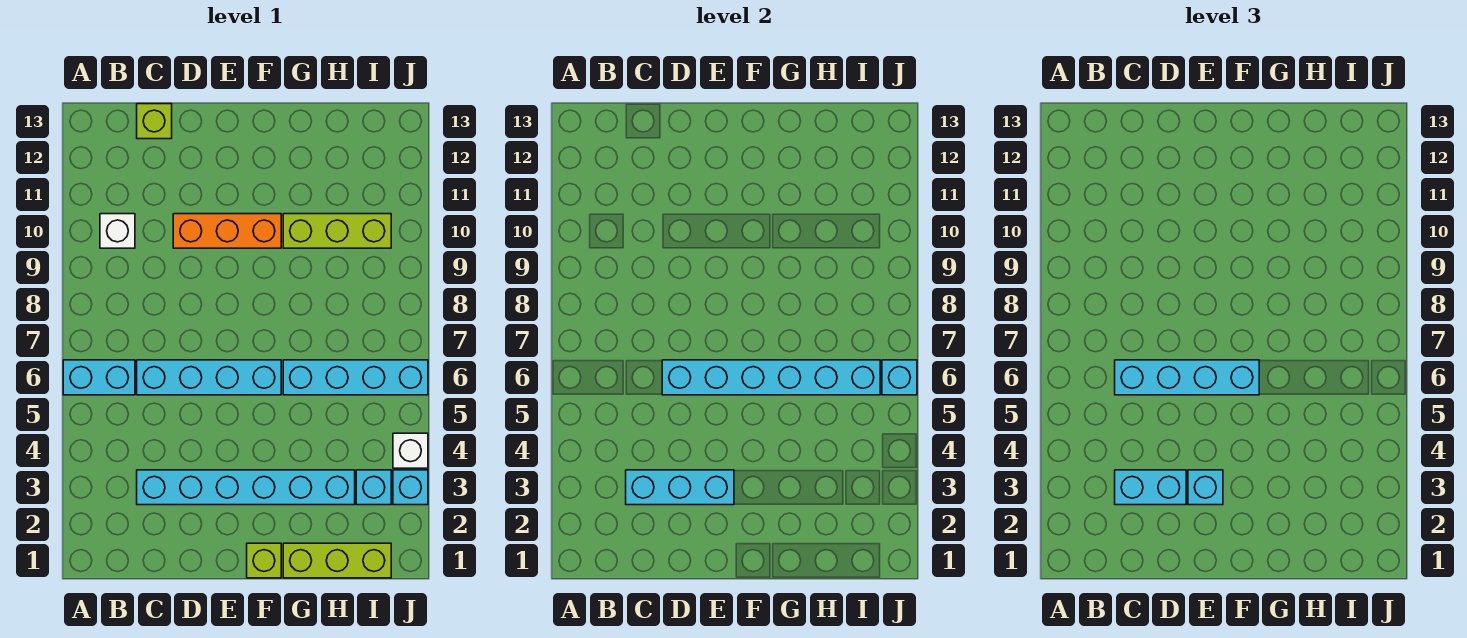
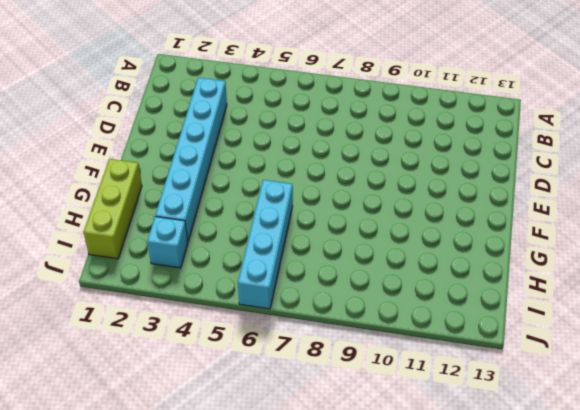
none -> cyan 1x2 brick [63,360,135,395]
none -> white 1x1 brick [100,214,135,248]
none -> cyan 1x4 brick [137,360,281,395]

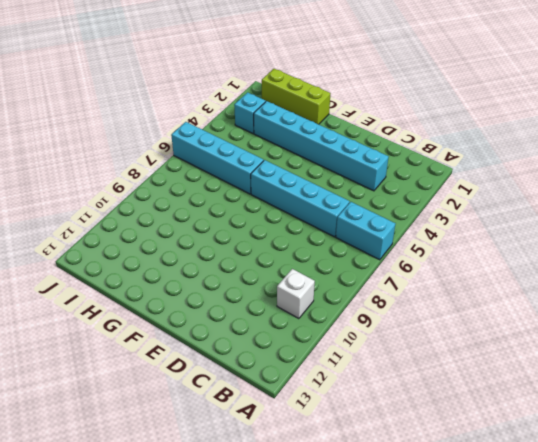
none -> lime 1x1 brick [137,104,172,139]
none -> orange 1x3 brick [173,214,281,248]
none -> lime 1x1 brick [247,543,281,578]

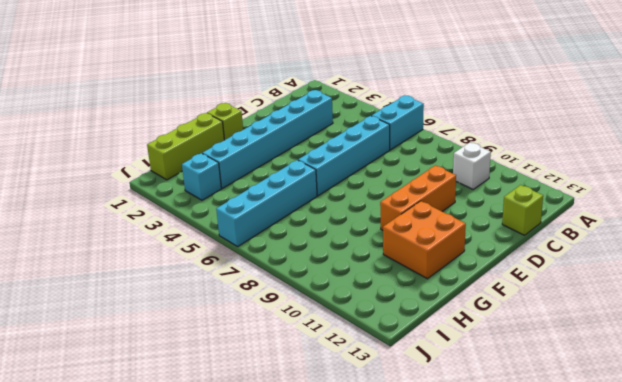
orange 2x2 brick [383,201,466,279] -> none
none -> lime 1x3 brick [283,214,391,248]
none -> cyan 1x1 brick [393,470,428,505]
none -> white 1x1 brick [393,433,428,468]

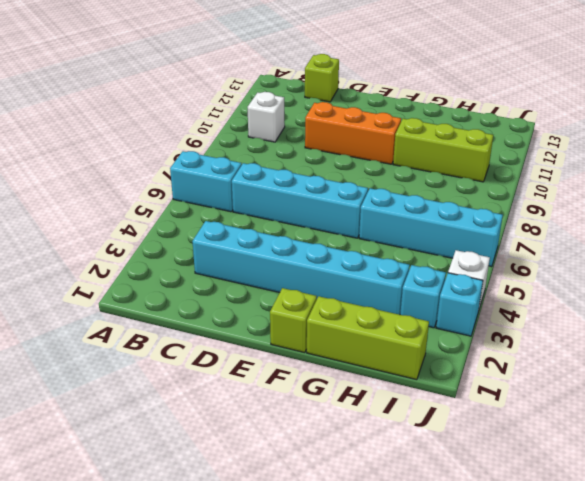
none -> cyan 1x3 brick [626,470,734,505]
none -> cyan 1x6 brick [662,360,880,395]
none -> cyan 1x1 brick [882,360,917,395]

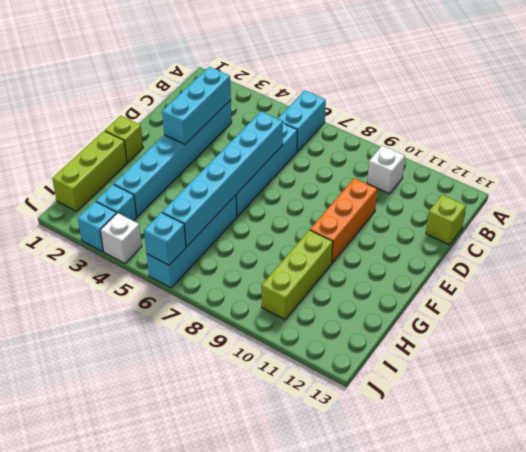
none -> cyan 1x2 brick [1115,470,1186,505]
none -> cyan 1x4 brick [1115,360,1259,395]
none -> cyan 1x1 brick [1188,470,1223,505]

